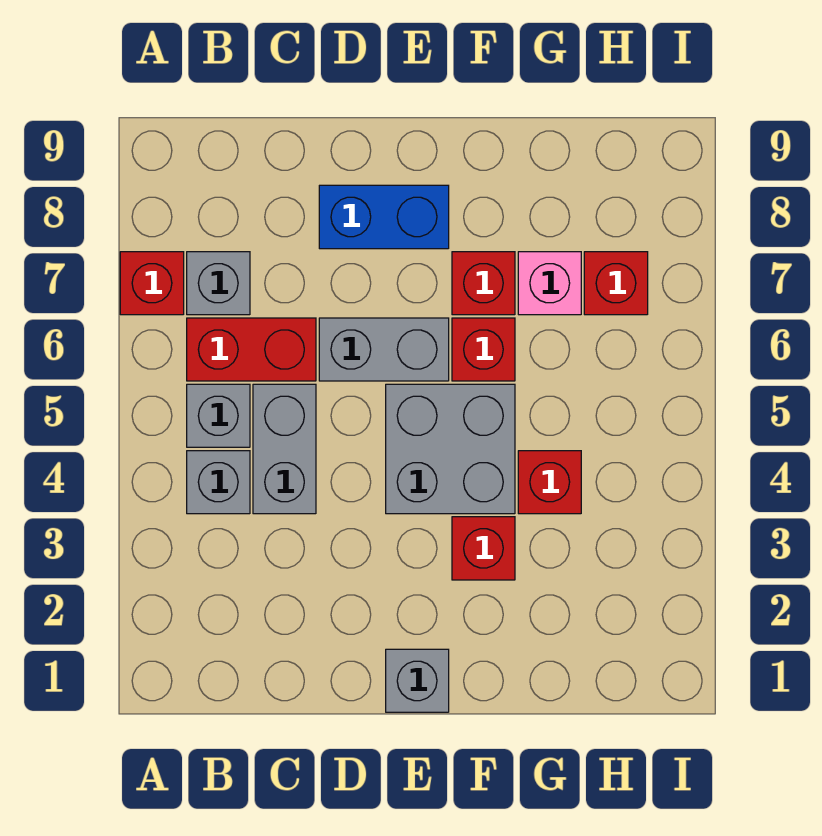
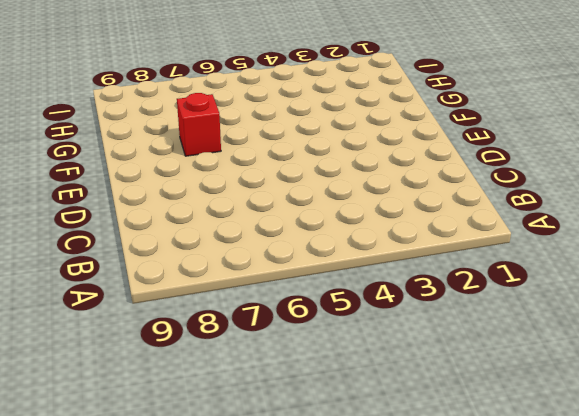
none -> red 1x1 brick [120,252,184,315]
none -> grey 1x1 brick [187,451,250,514]
none -> grey 1x1 brick [187,384,250,447]

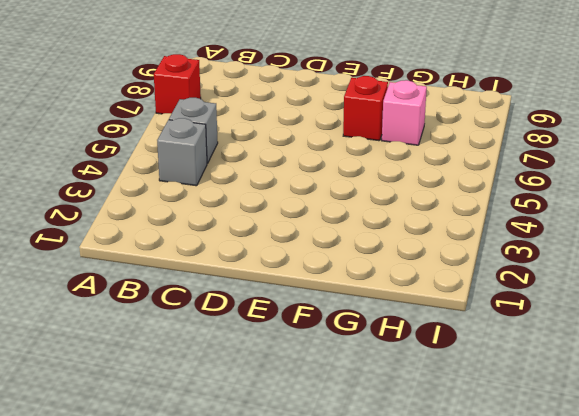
none -> red 1x2 brick [187,318,316,381]
none -> grey 1x1 brick [187,252,250,315]
none -> grey 1x2 brick [253,384,316,514]

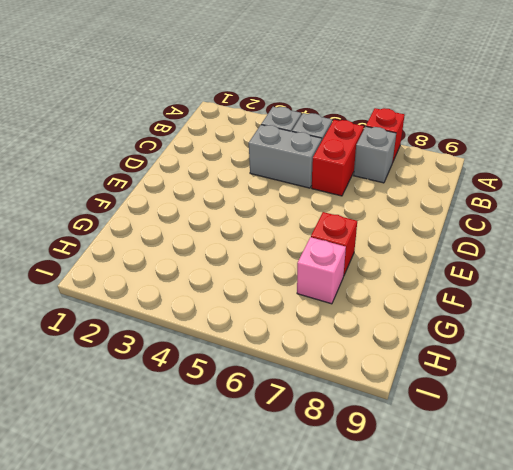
none -> grey 1x2 brick [319,318,449,381]
none -> blue 1x2 brick [319,185,449,249]
none -> grey 1x1 brick [386,649,449,712]

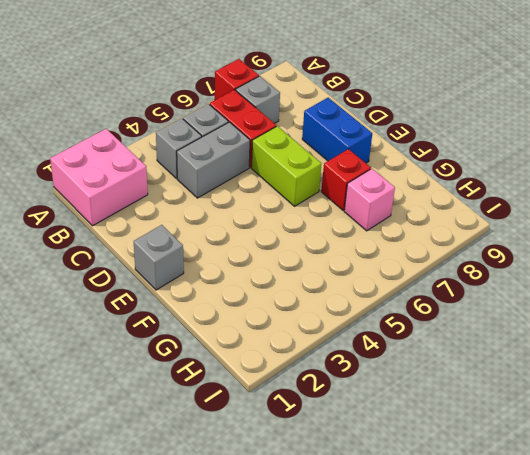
pink 2x2 brick [50,129,148,226] -> none
lime 1x2 brick [251,126,321,206] -> grey 1x2 brick [319,318,449,381]
none -> grey 2x2 brick [386,384,515,514]
none -> red 1x1 brick [452,517,515,580]
none -> red 1x1 brick [452,318,515,381]

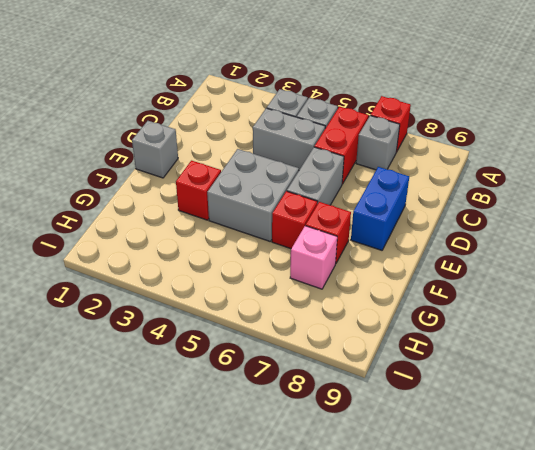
none -> red 1x1 brick [518,451,581,514]
none -> red 1x1 brick [584,252,648,315]

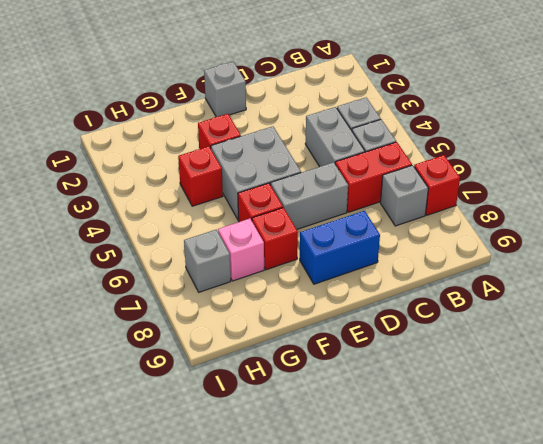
grey 1x1 brick [184,230,231,292] -> red 1x1 brick [584,252,648,315]

